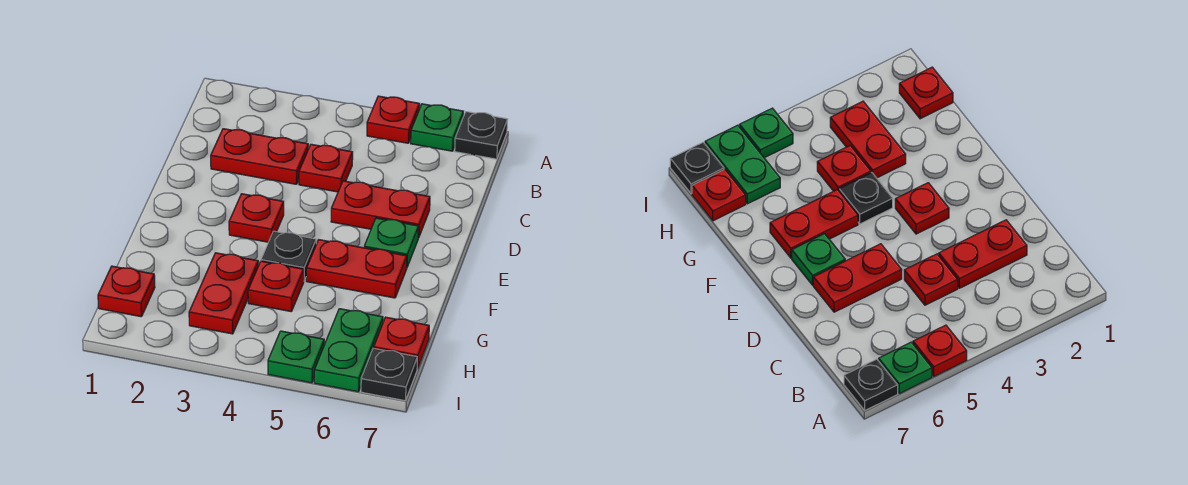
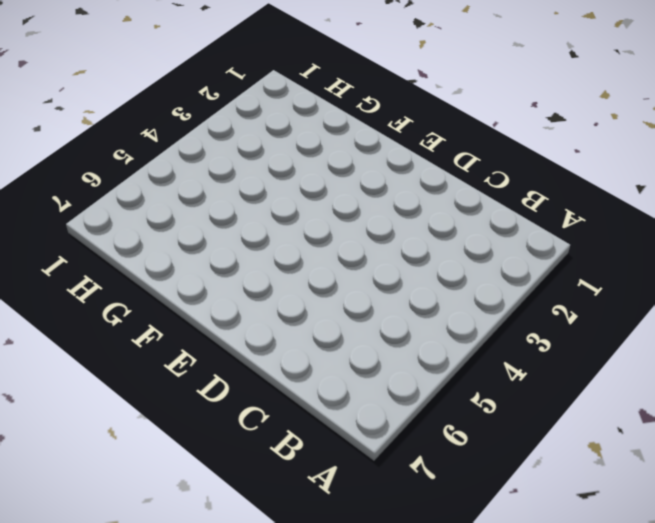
none -> red 1x1 plate [367,96,420,143]
none -> green 1x1 plate [411,104,463,151]
none -> black 1x1 plate [455,112,508,159]

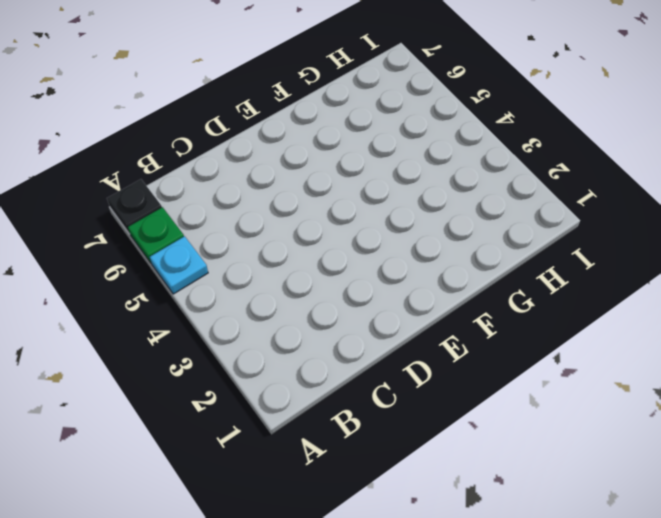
cyan 1x1 plate [150,236,208,294] -> red 1x1 plate [367,96,420,143]
none -> red 1x2 plate [211,129,308,184]
none -> red 1x1 plate [299,144,353,192]
none -> red 1x2 plate [331,181,430,238]

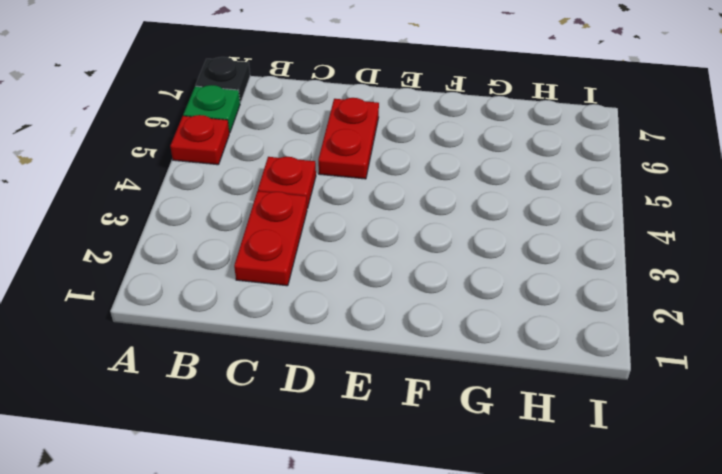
none -> red 1x1 plate [229,194,284,242]
none -> green 1x1 plate [364,218,419,267]
none -> black 1x1 plate [261,231,316,280]

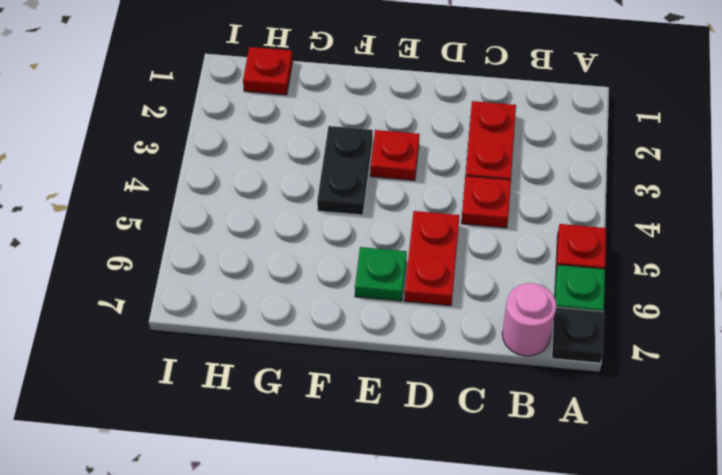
pink 1x1 round brick [502,283,556,356] -> none
black 1x2 plate [317,126,373,215] -> black 1x1 plate [261,231,316,280]
none -> red 1x2 plate [306,240,407,298]
none -> red 1x2 plate [189,253,258,334]
none -> red 1x1 plate [248,261,304,312]

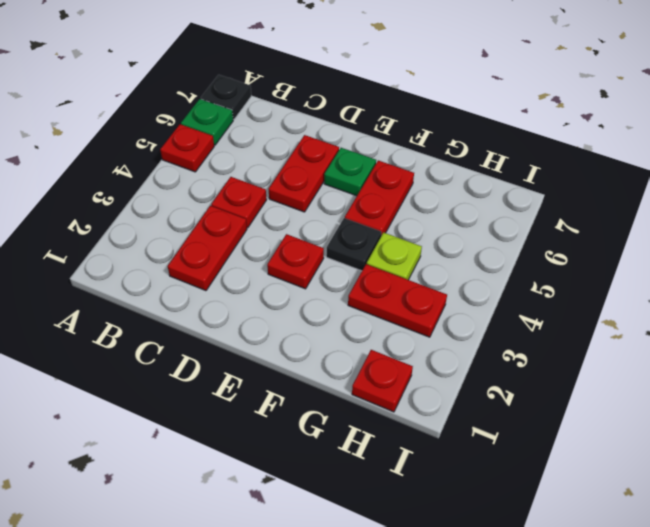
lime 1x1 plate [367,232,422,280] -> red 1x1 plate [248,261,304,312]
none -> green 1x2 plate [314,309,383,392]
none -> red 1x1 plate [374,317,429,369]
none -> green 1x1 plate [268,331,324,383]

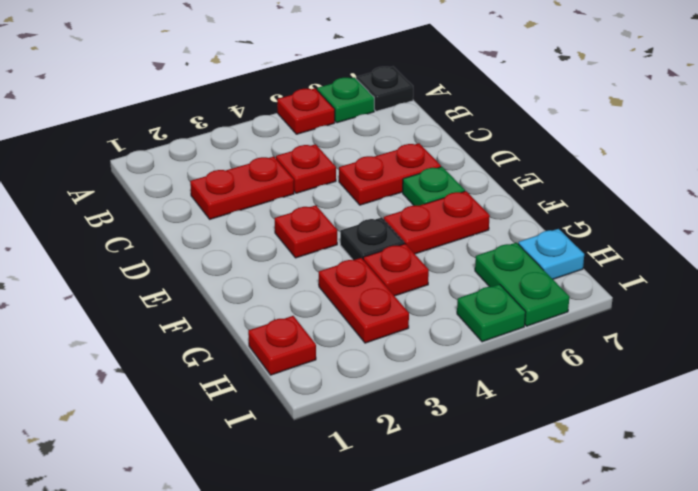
cyan 1x1 plate [518,229,584,279] -> red 1x1 plate [374,317,429,369]
none -> black 1x1 plate [361,348,417,401]

